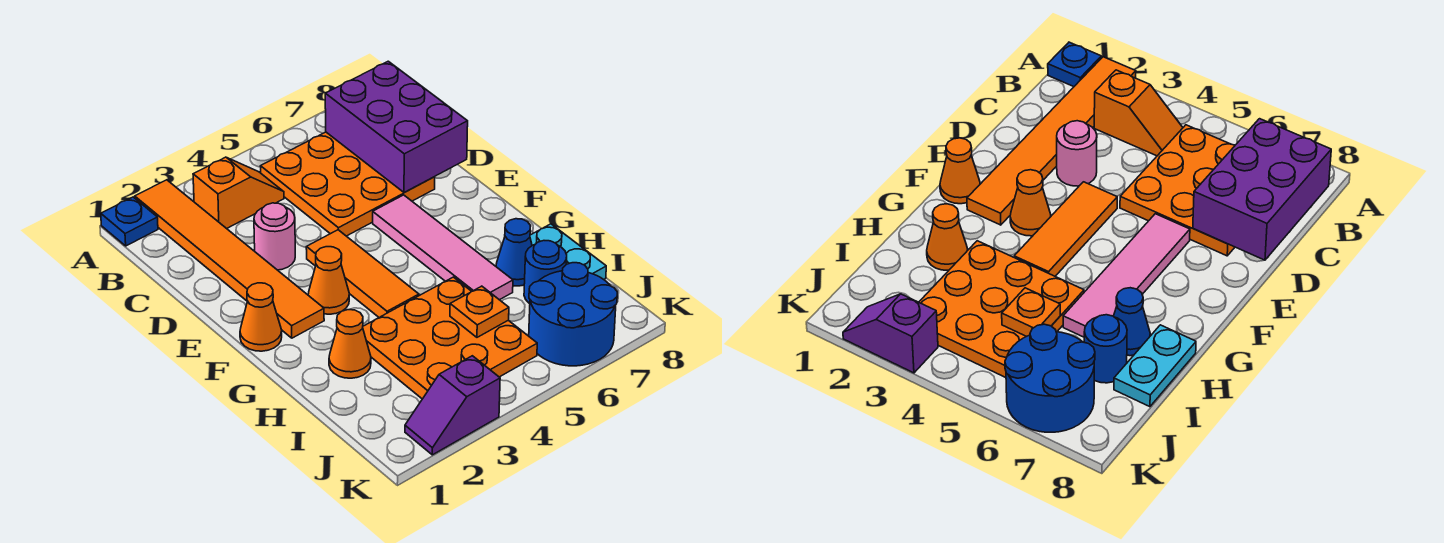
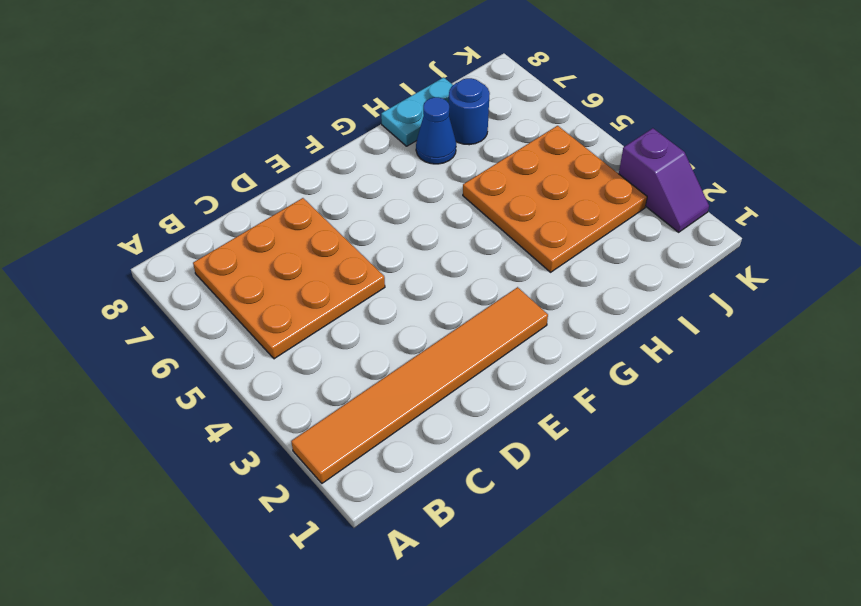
none -> blue 1x1 plate [101,197,158,246]
none -> orange 1x2 slope [193,157,284,229]
none -> pink 1x1 round brick [254,203,295,270]

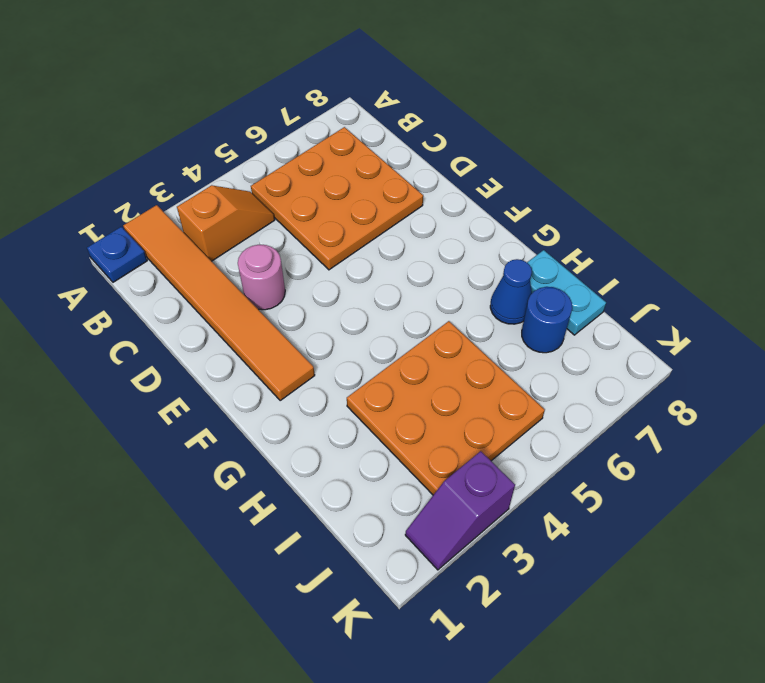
none -> orange 1x3 tile [306,230,419,317]
none -> pink 1x4 tile [373,195,513,300]
none -> orange 1x1 cone [240,283,282,351]

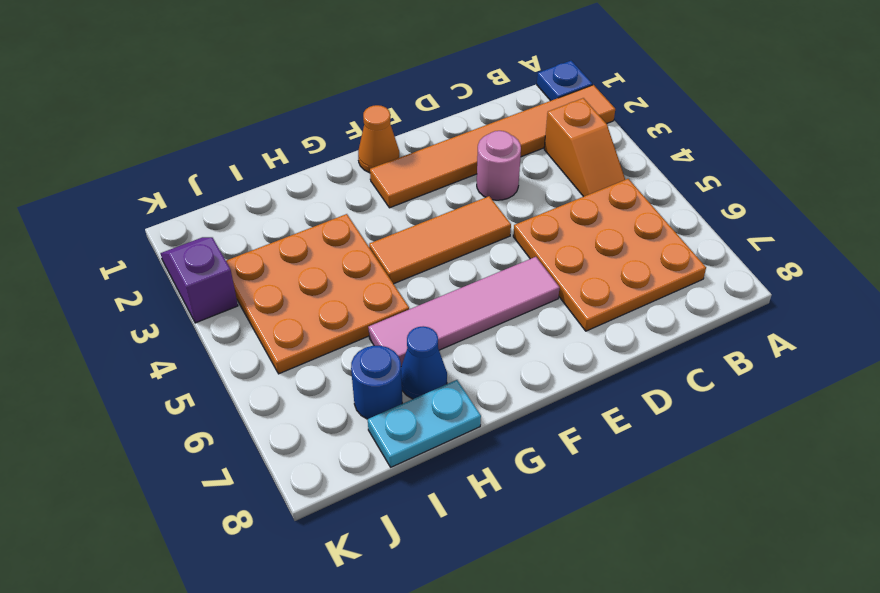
none -> orange 1x1 cone [308,247,349,314]
none -> orange 1x1 cone [329,310,371,378]
none -> blue 2x2 round brick [529,263,617,366]

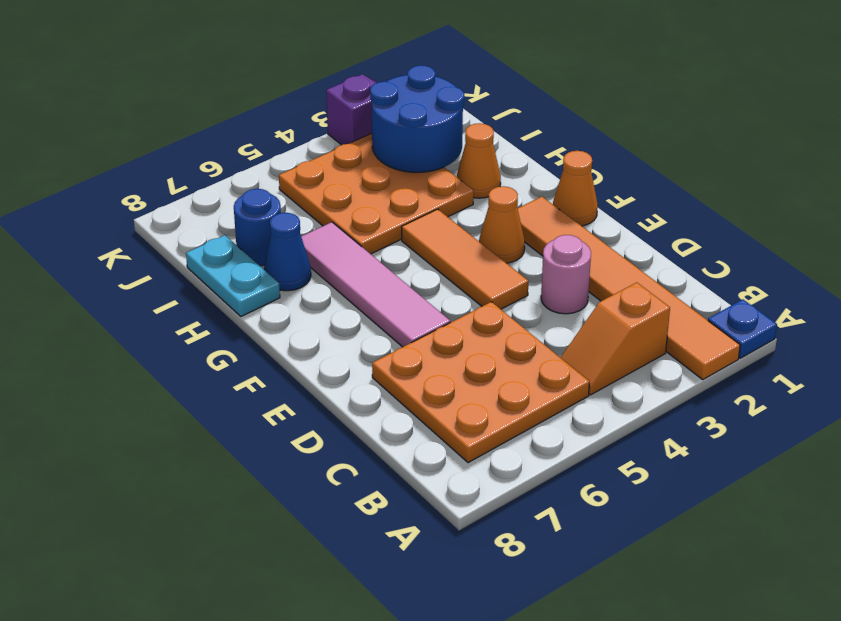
blue 2x2 round brick [370,65,464,172] -> blue 2x2 round brick moved to [529,263,617,366]
none -> purple 2x3 brick [325,61,468,193]
none -> orange 1x1 plate [450,286,509,337]

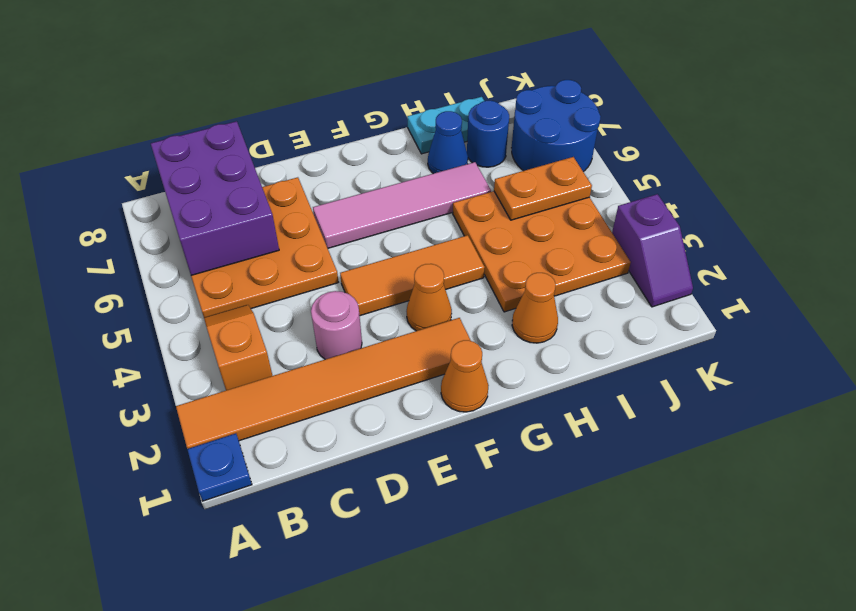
purple 2x3 brick [151,121,279,275] -> purple 2x3 brick turned to [325,61,468,193]
orange 1x2 plate [494,157,592,220] -> orange 1x1 plate [450,286,509,337]

